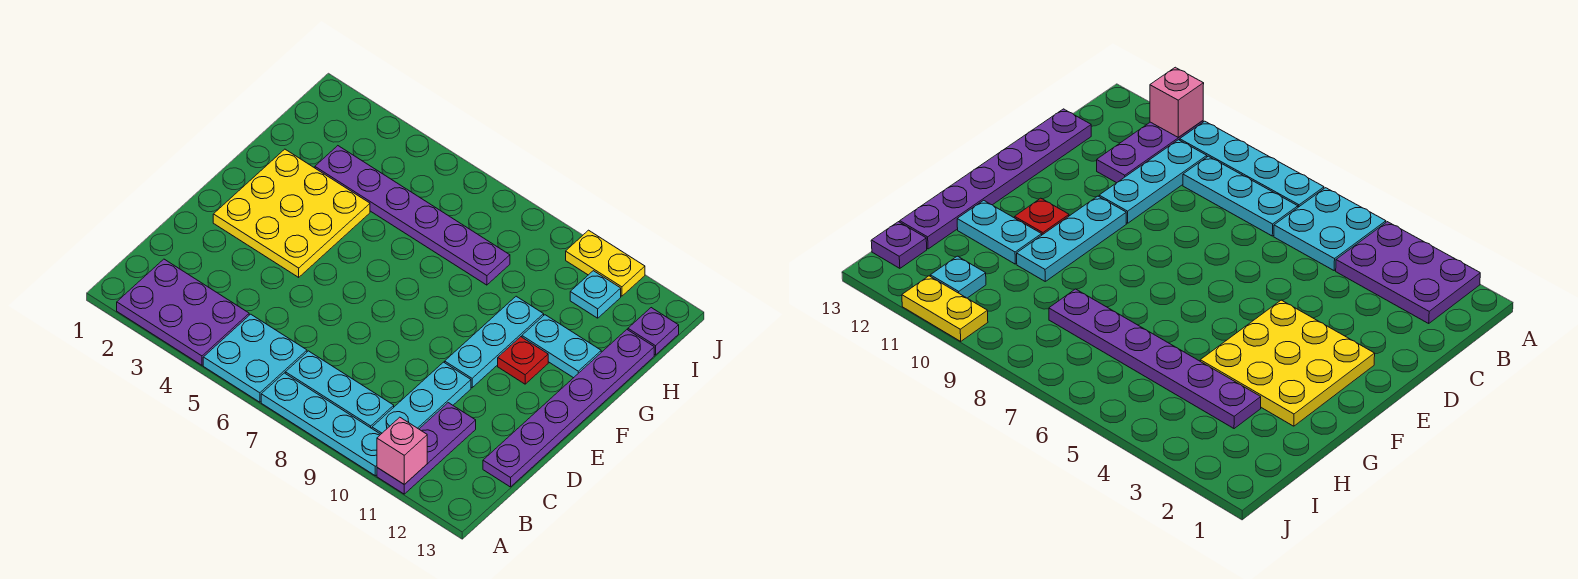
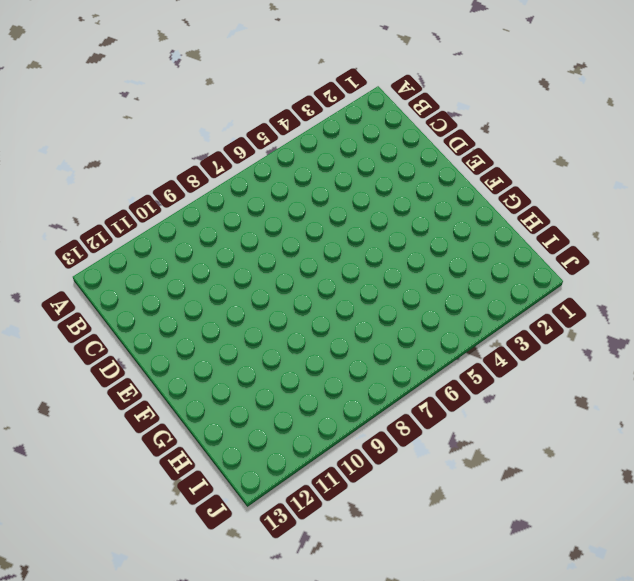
none -> purple 2x3 plate [117,259,249,365]
none -> cyan 2x2 plate [203,314,307,402]
none -> cyan 1x4 plate [261,373,381,476]

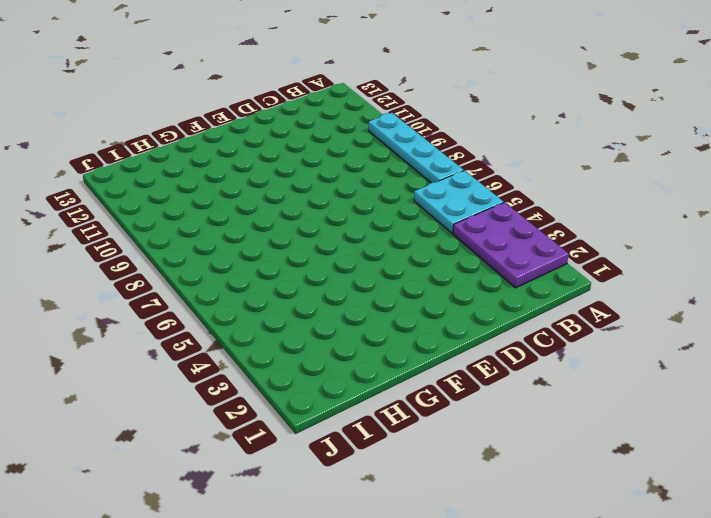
none -> purple 1x3 plate [377,403,476,494]
none -> cyan 1x3 plate [285,351,394,428]
none -> cyan 1x3 plate [372,362,471,434]

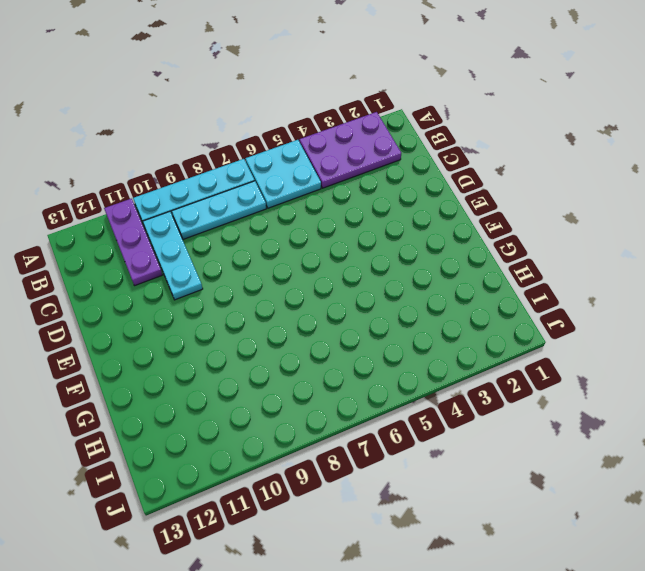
none -> purple 1x6 plate [483,330,654,487]
none -> yellow 3x3 plate [213,149,370,277]
none -> cyan 1x3 plate [445,296,544,388]

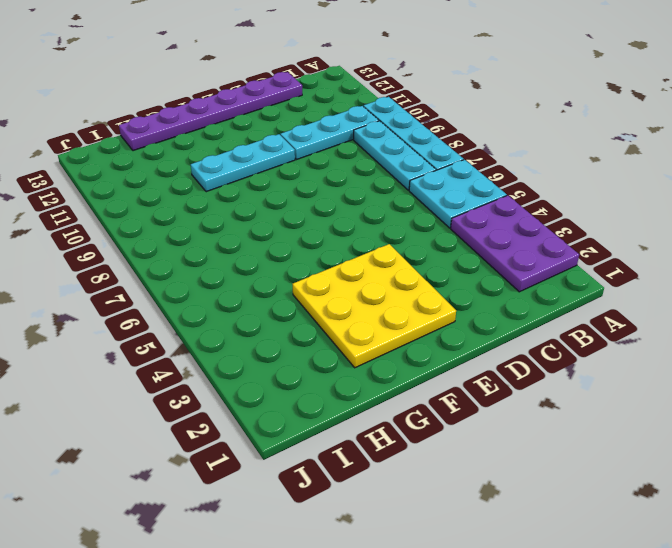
none -> purple 1x3 plate [377,403,476,494]
none -> red 1x1 plate [498,337,548,384]
none -> cyan 1x2 plate [522,315,601,378]

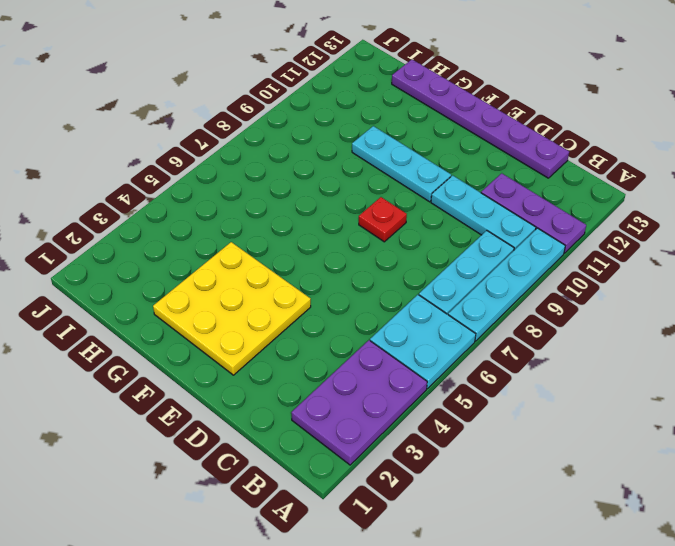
red 1x1 plate [359,197,407,242] -> red 1x1 plate moved to [498,337,548,384]
none -> cyan 1x2 plate [522,315,601,378]
none -> purple 1x6 plate [315,146,510,285]
none -> cyan 1x1 plate [570,271,621,318]

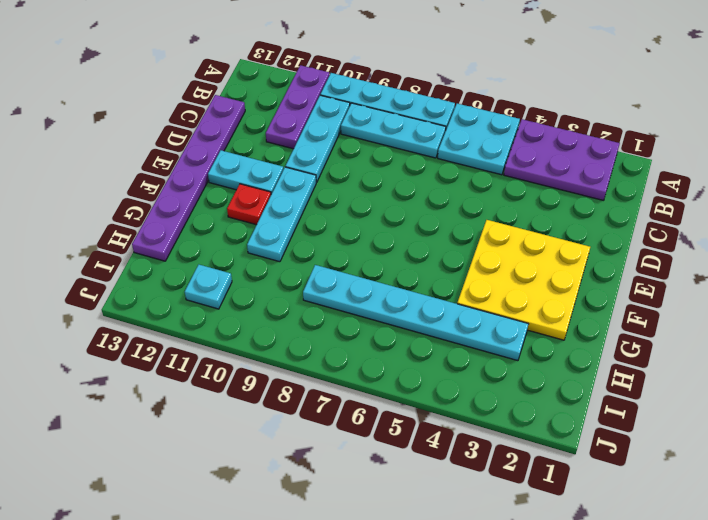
cyan 1x2 plate [208,150,284,194] -> cyan 1x2 plate moved to [522,315,601,378]
cyan 1x6 plate [303,265,528,361] -> purple 1x6 plate [315,146,510,285]
none -> purple 1x1 plate [628,308,679,355]
none -> yellow 1x2 plate [566,230,645,296]
none -> pink 1x1 brick [377,417,427,484]

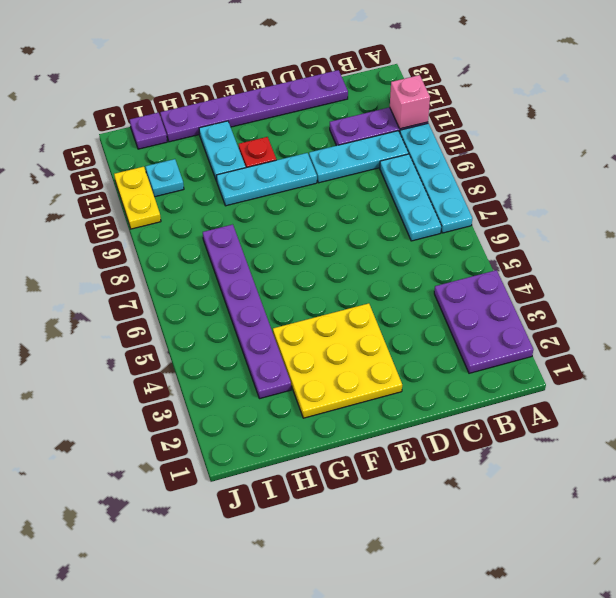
none -> cyan 2x2 plate [203,314,307,402]

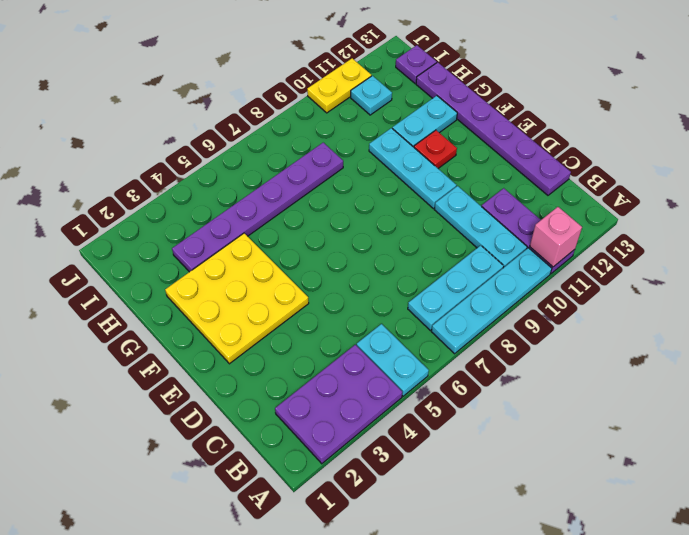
cyan 1x2 plate [357,324,429,396] -> cyan 2x2 plate [203,314,307,402]

